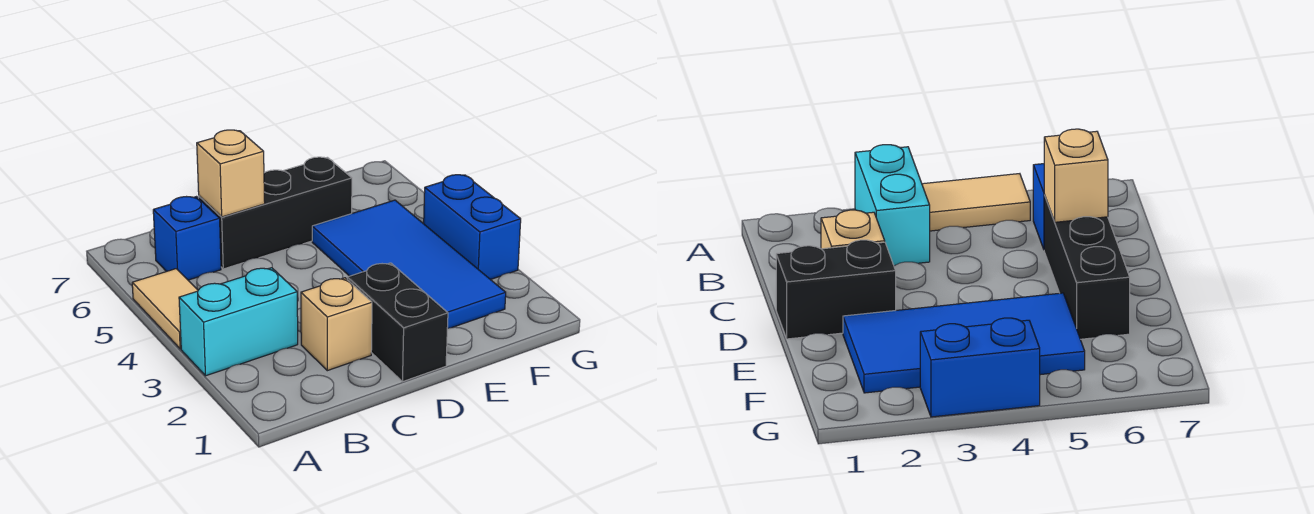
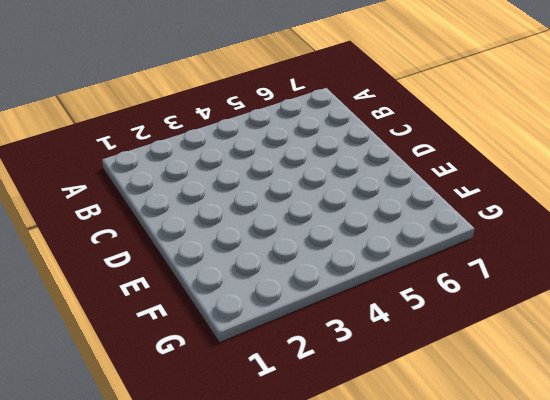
none -> cyan 1x2 brick [179,268,298,376]
none -> tan 1x2 tile [132,269,198,349]

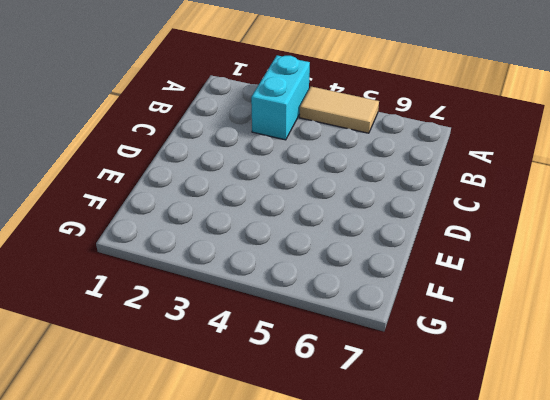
none -> blue 1x1 brick [153,197,221,280]
none -> tan 1x1 brick [301,278,372,371]

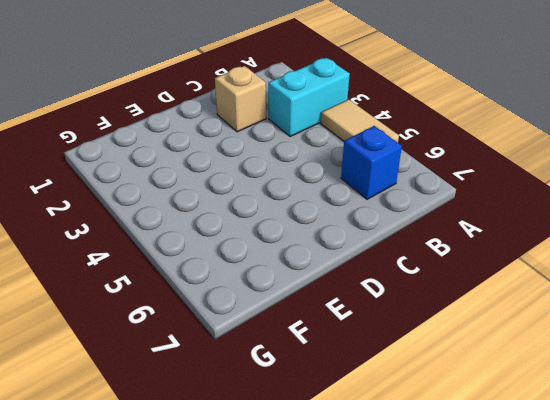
none -> black 1x3 brick [199,157,352,269]
none -> black 1x2 brick [347,263,448,381]

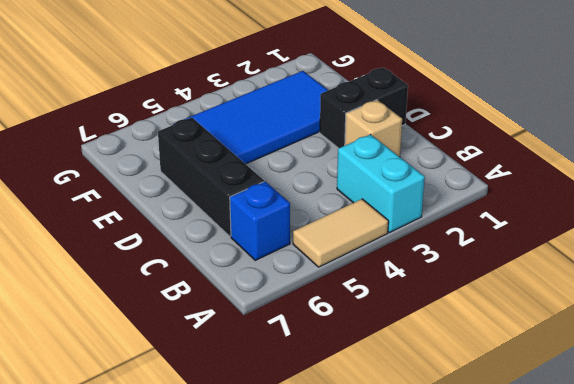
none -> blue 1x2 brick [424,175,521,280]
none -> tan 1x1 brick [197,130,265,217]

